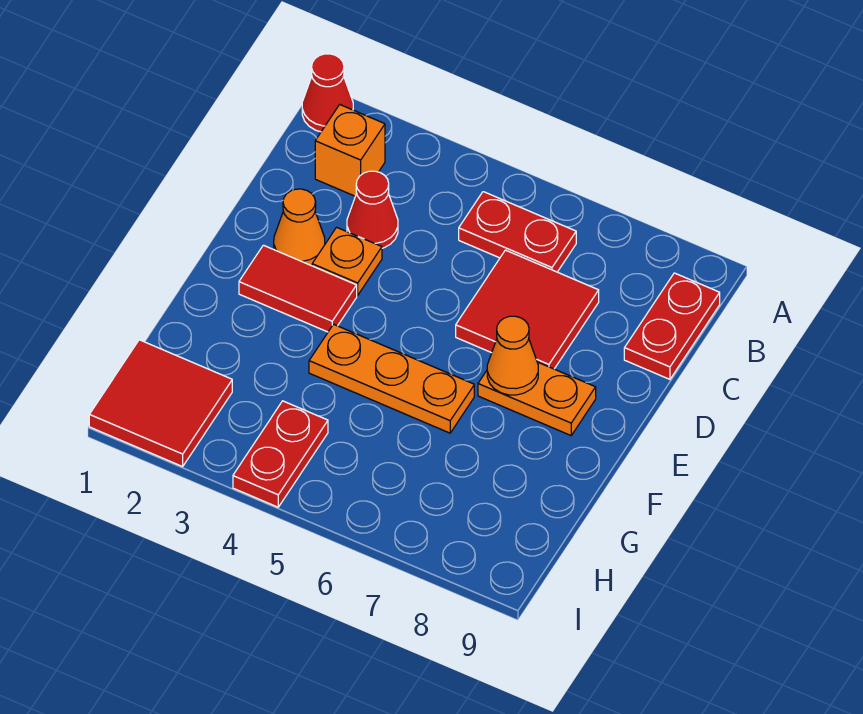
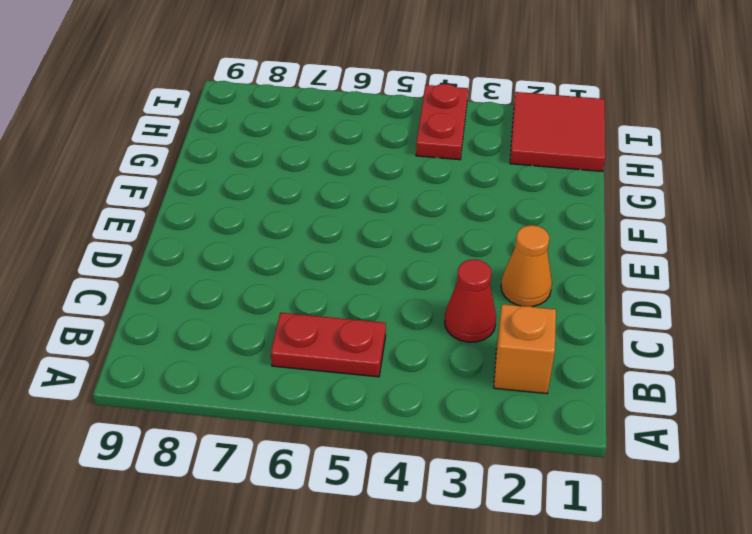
none -> red 1x1 cone [302,54,353,132]
none -> red 1x2 plate [624,273,720,379]
none -> red 2x2 tile [456,250,599,369]

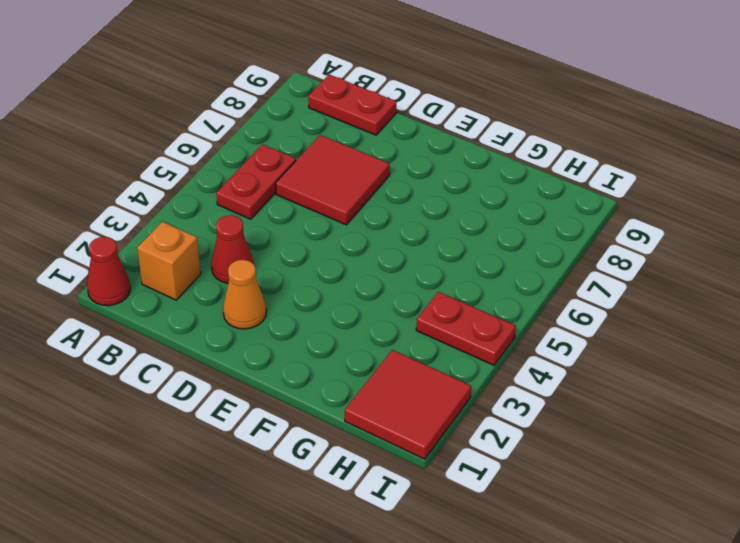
none -> orange 1x1 plate [312,227,382,295]
none -> red 1x2 tile [239,245,357,332]
none -> orange 1x2 plate [478,362,596,435]

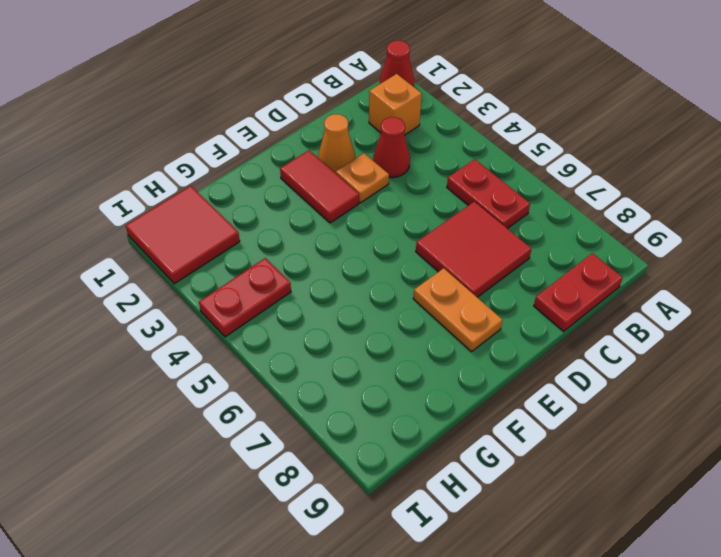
none -> orange 1x3 plate [309,324,474,433]
none -> orange 1x1 cone [487,316,538,395]

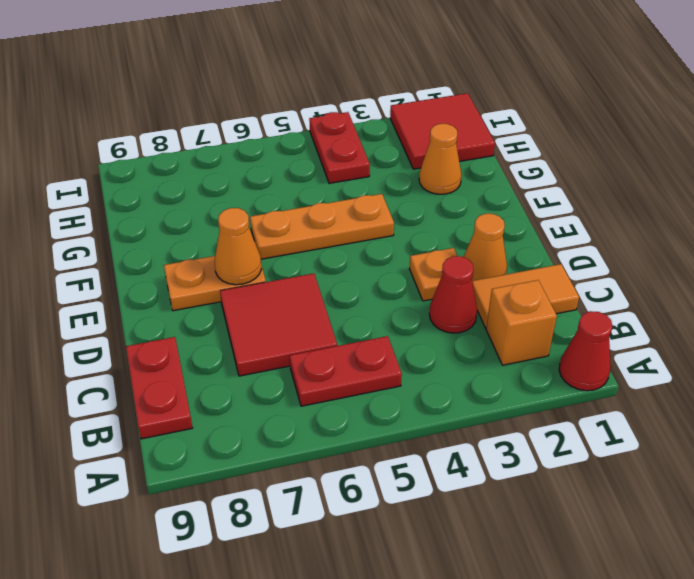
orange 1x2 tile [472,264,579,328] -> none
orange 1x1 cone [419,124,462,194] -> none
none -> red 1x2 tile [239,245,357,332]

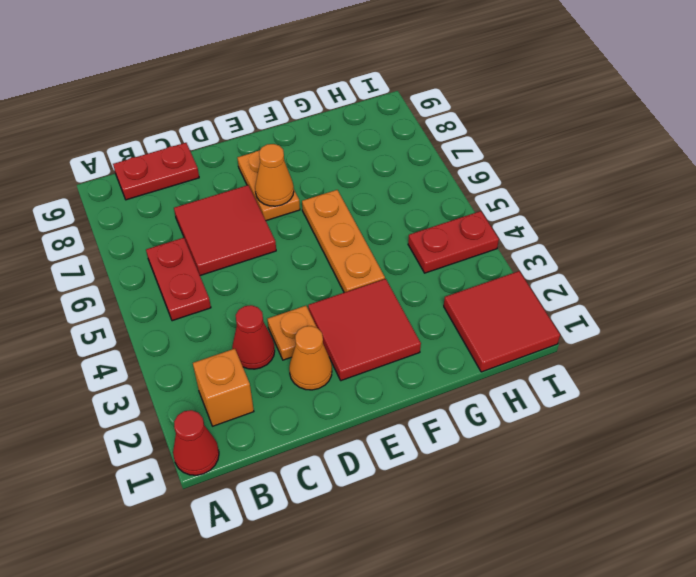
red 2x2 tile [308,279,421,381] -> red 1x2 tile [239,245,357,332]

